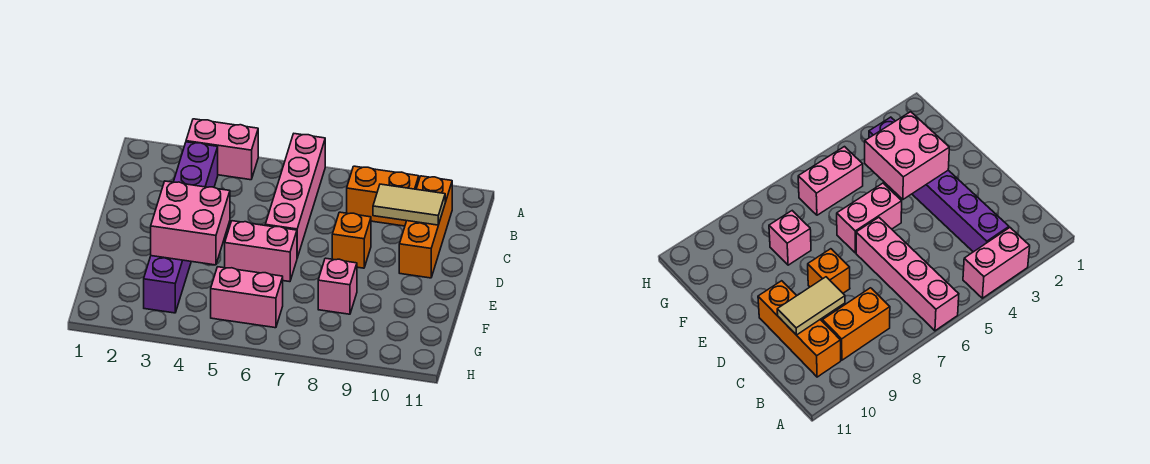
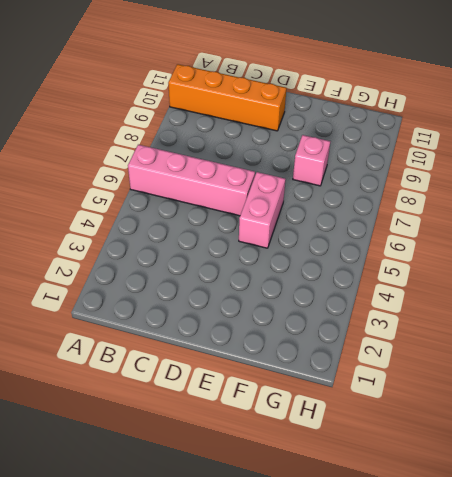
orange 1x4 brick [168,64,287,131] -> orange 1x3 brick [399,176,452,278]
none -> pink 1x2 brick [186,119,258,180]
none -> purple 1x6 brick [144,142,218,313]

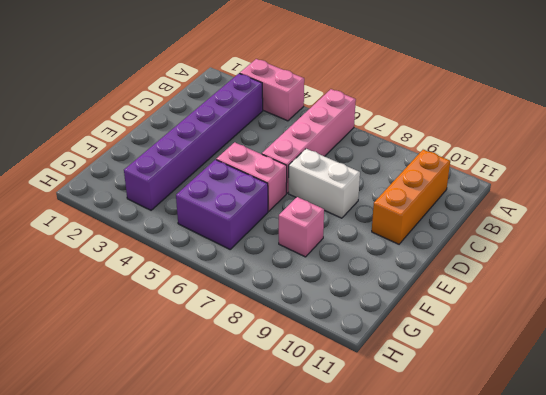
white 1x2 brick [289,149,360,218] -> orange 1x1 brick [332,212,371,268]
purple 2x2 brick [176,160,268,249] -> pink 1x2 brick [211,267,283,328]
none -> orange 1x2 brick [347,166,419,226]
none -> tan 1x2 tile [373,184,445,225]

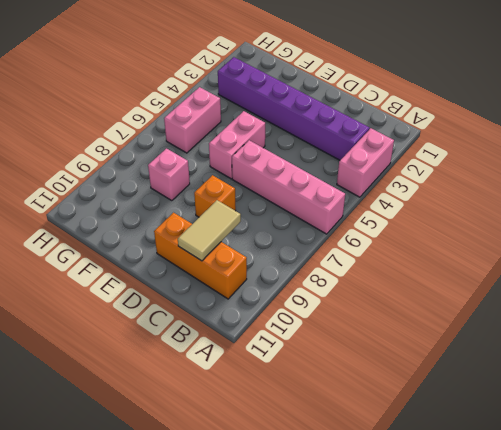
none -> orange 1x2 brick [347,166,419,226]
none -> pink 2x2 brick [151,181,230,265]

